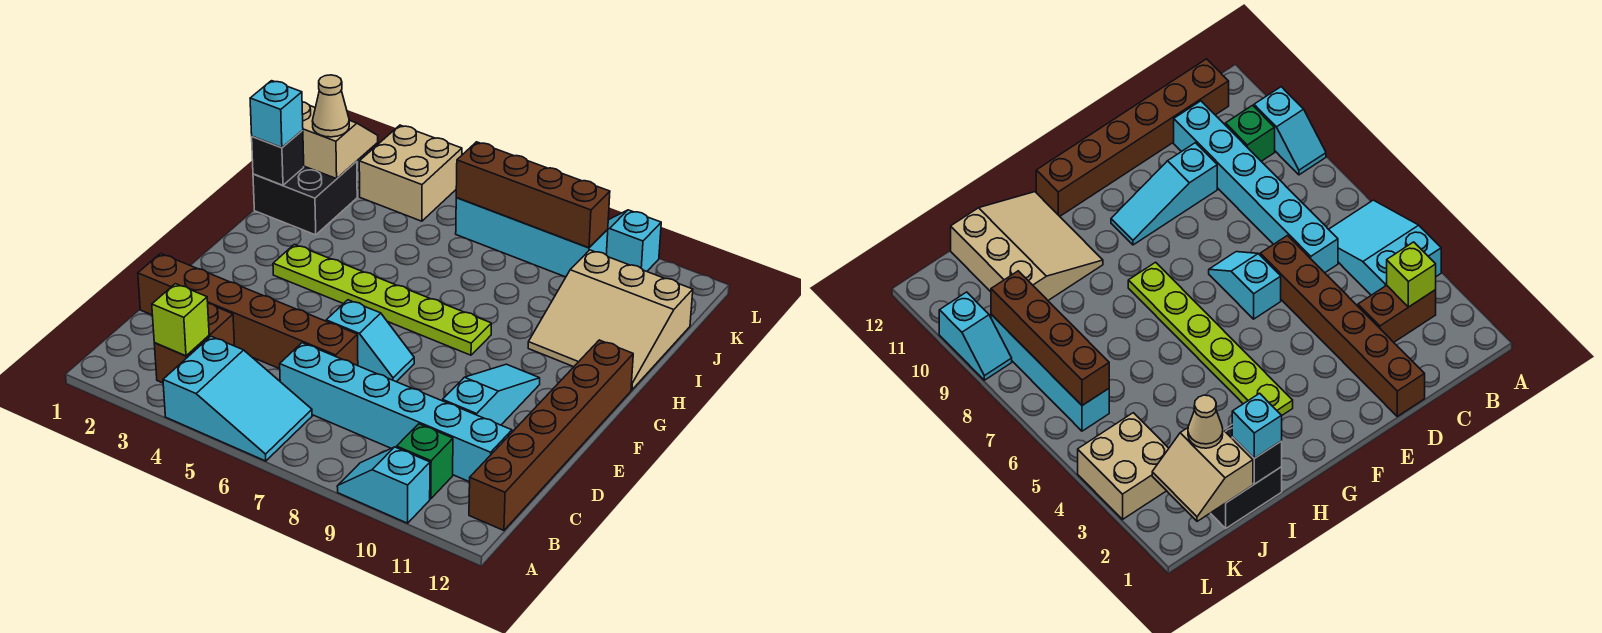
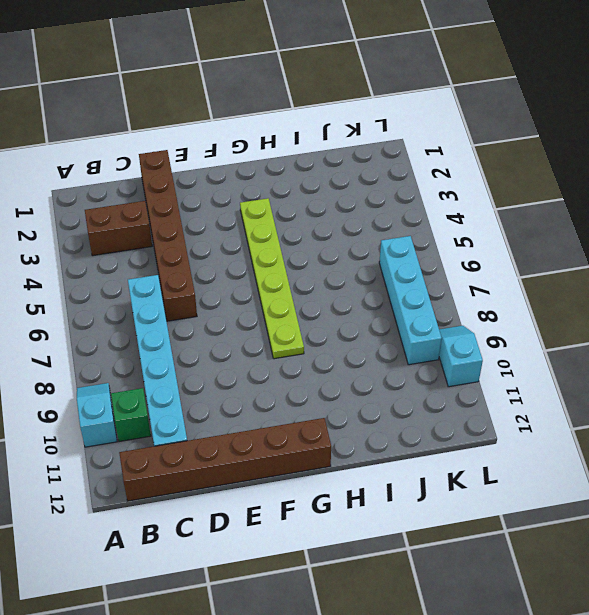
none -> cyan 2x3 slope [163,336,312,461]
none -> cyan 1x3 slope [443,364,540,425]
none -> cyan 1x2 slope [326,300,414,382]

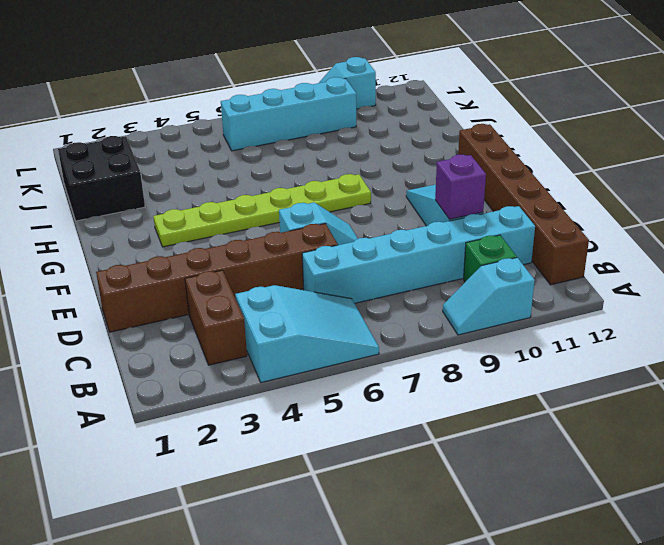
purple 1x1 brick [435,155,486,219] -> none
none -> tan 3x3 slope [528,250,693,390]
none -> tan 2x2 brick [359,125,462,221]
none -> lime 1x1 brick [152,284,209,356]

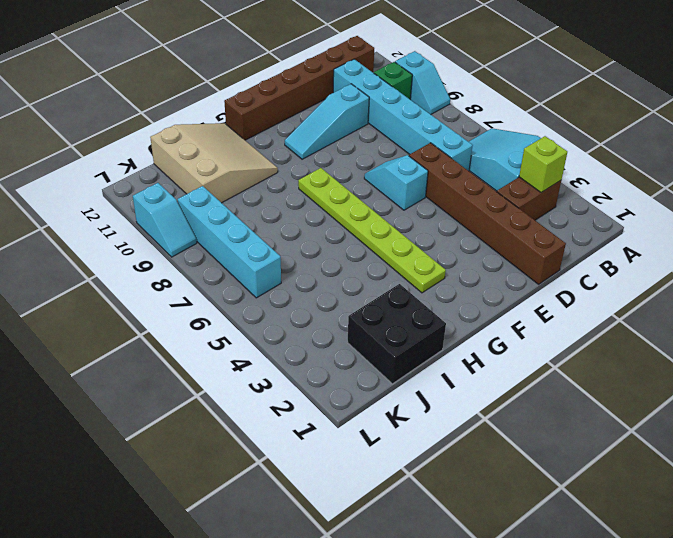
none -> tan 2x2 brick [359,125,462,221]
none -> black 1x1 brick [252,130,304,185]
none -> tan 2x2 slope [302,102,378,179]

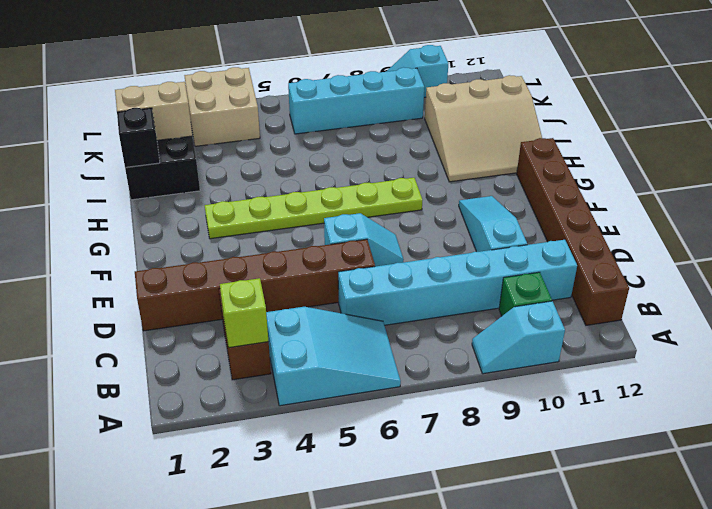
none -> brown 1x4 brick [456,142,610,248]
none -> cyan 1x1 brick [250,81,303,148]
none -> tan 1x1 cone [313,75,349,137]

